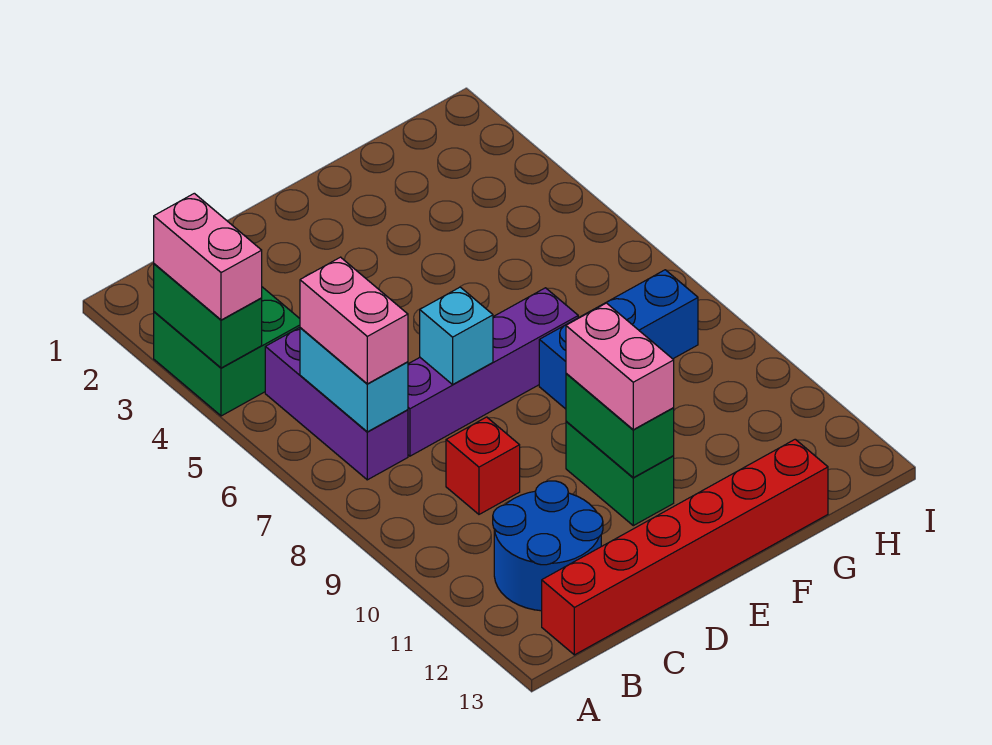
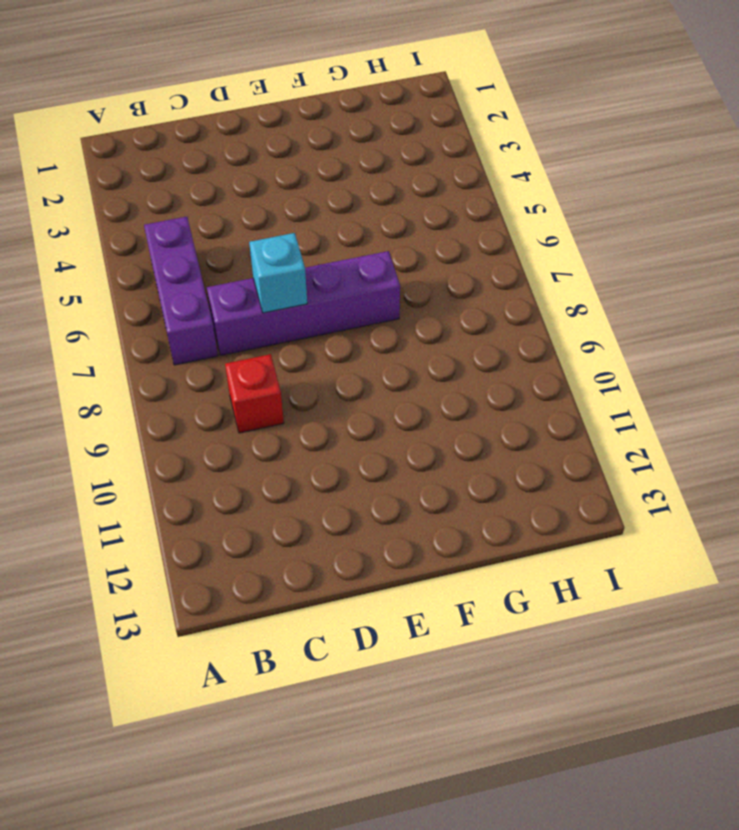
none -> green 2x2 brick [154,287,300,416]
none -> blue 2x2 round brick [493,481,603,611]
none -> red 1x6 brick [542,439,828,655]

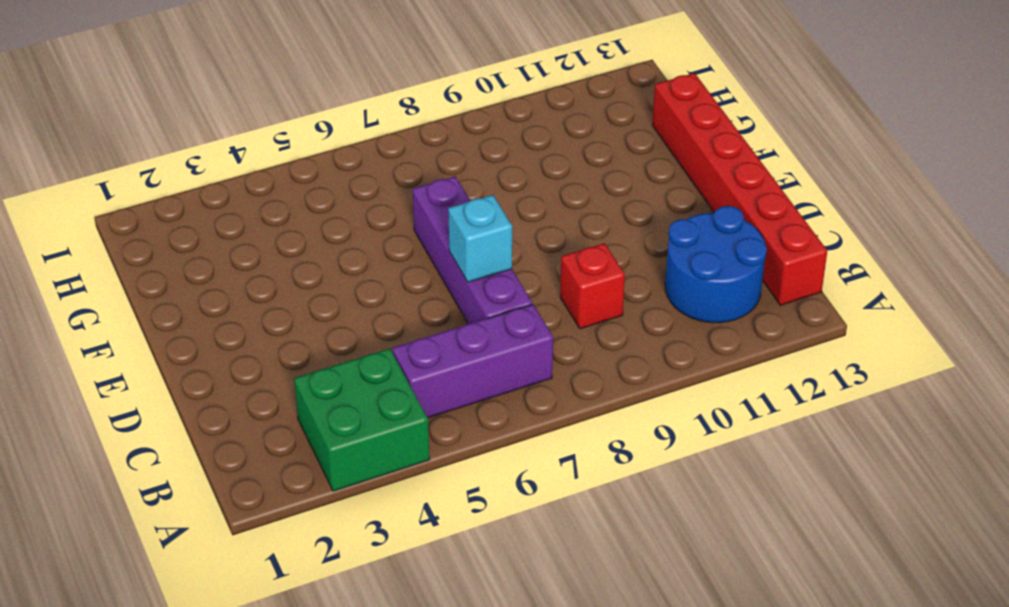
none -> green 1x2 brick [566,421,674,526]
none -> blue 1x3 brick [539,270,698,409]
none -> green 1x2 brick [154,264,262,368]

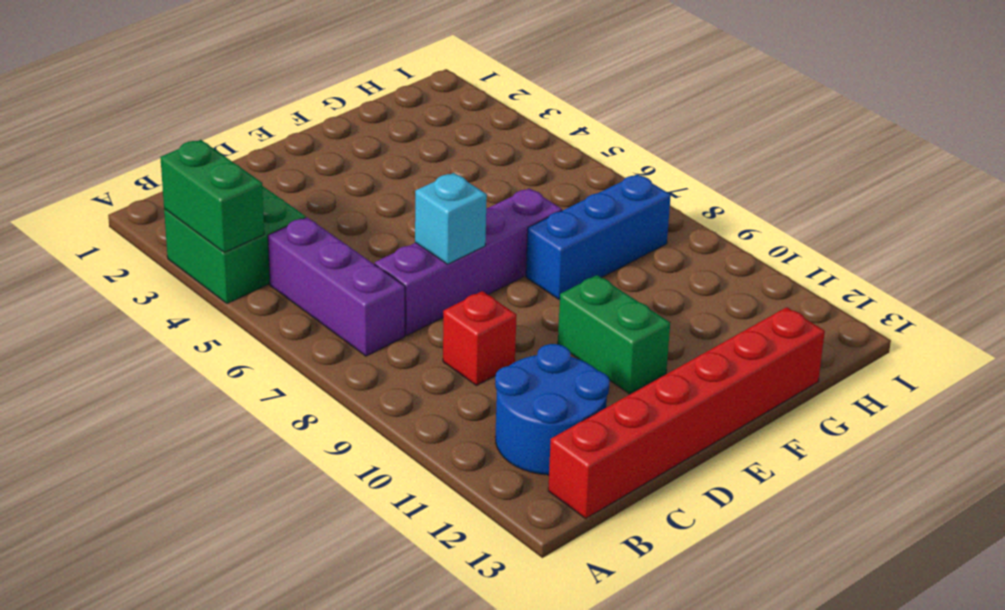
none -> cyan 1x2 brick [300,328,408,432]
none -> green 1x2 brick [566,373,674,478]
none -> pink 1x2 brick [154,193,262,320]

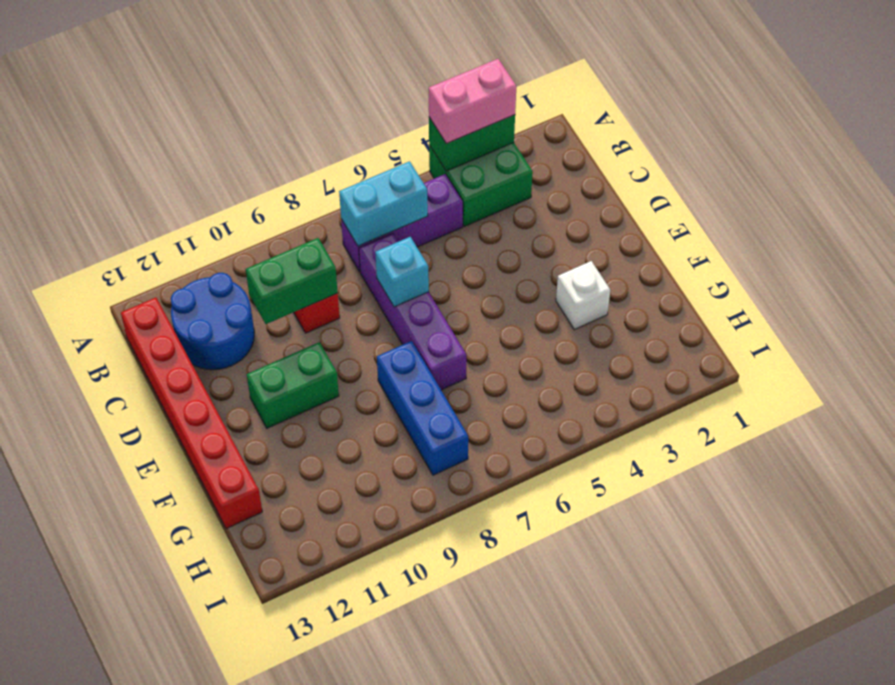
green 1x2 brick [246,238,338,324] -> green 1x2 brick moved to [566,373,674,478]
white 1x1 brick [556,261,610,330] -> none
none -> pink 1x2 brick [300,257,408,384]
none -> pink 1x2 brick [566,303,674,430]

